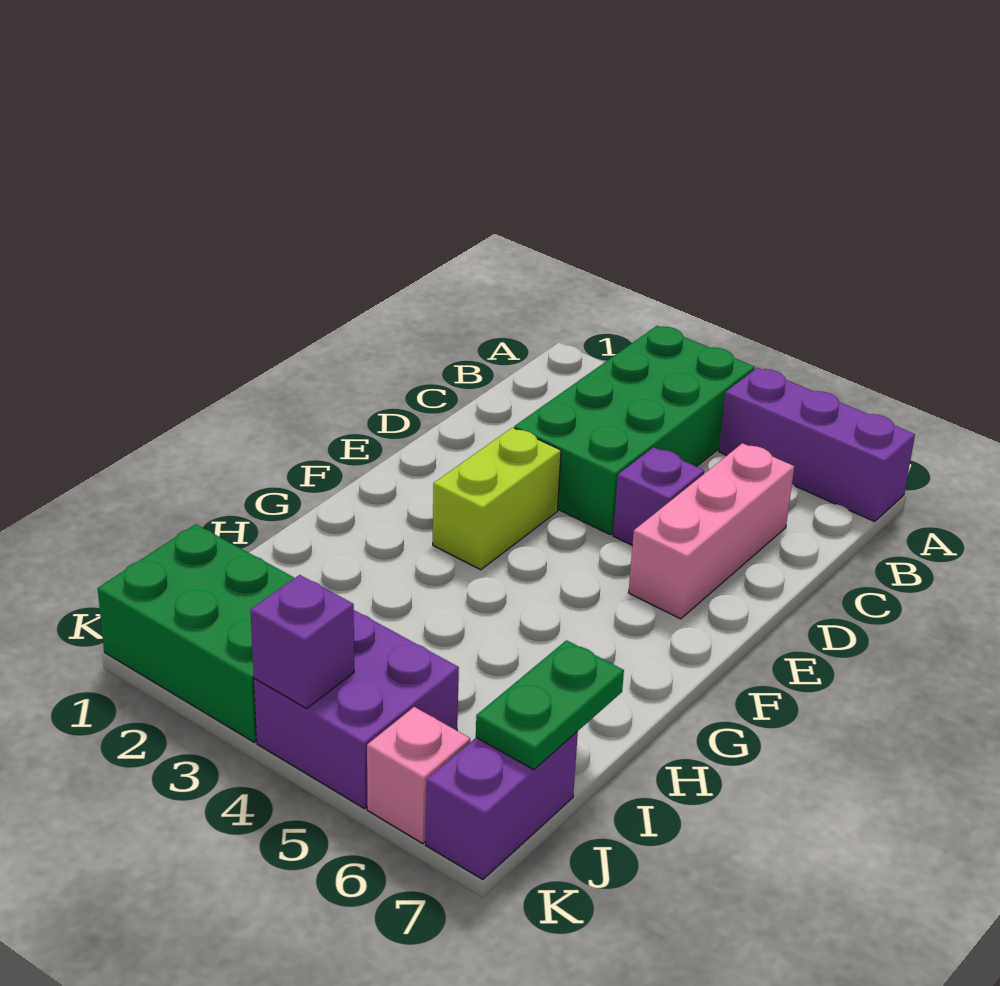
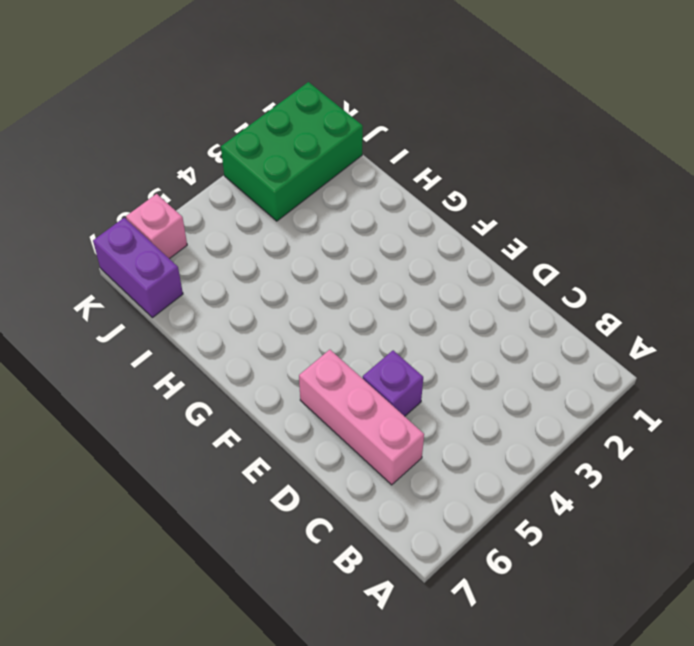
none -> green 2x4 brick [514,326,755,535]
none -> purple 1x3 brick [719,368,915,521]

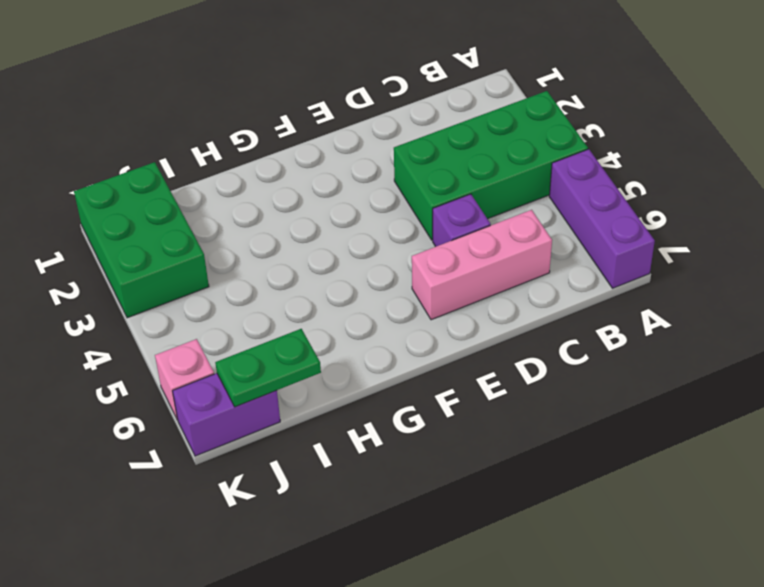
none -> lime 1x2 brick [433,428,561,570]
none -> purple 2x2 brick [254,610,459,809]

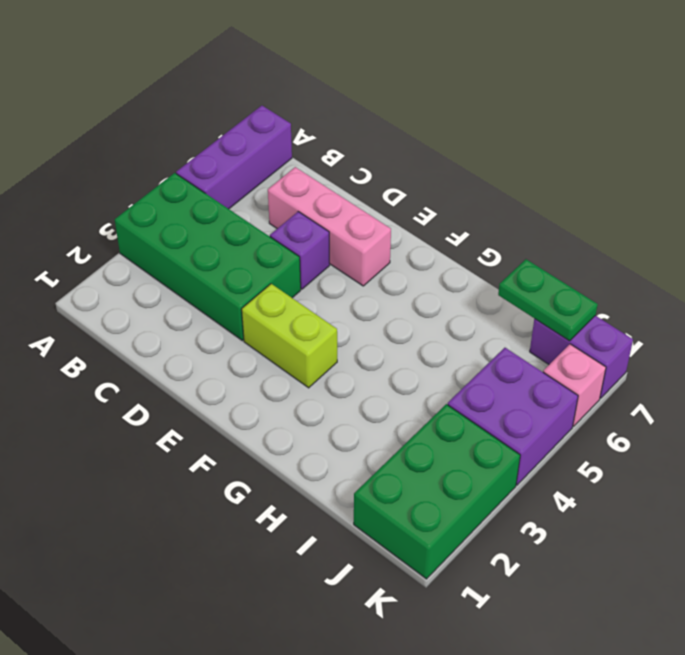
none -> purple 1x1 brick [250,575,354,709]

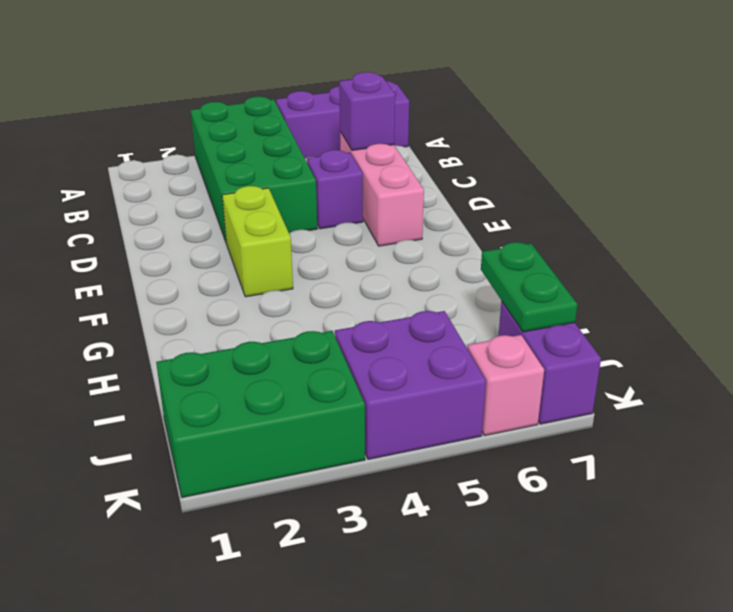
purple 1x1 brick [339,72,395,150] -> purple 1x1 brick moved to [250,575,354,709]

